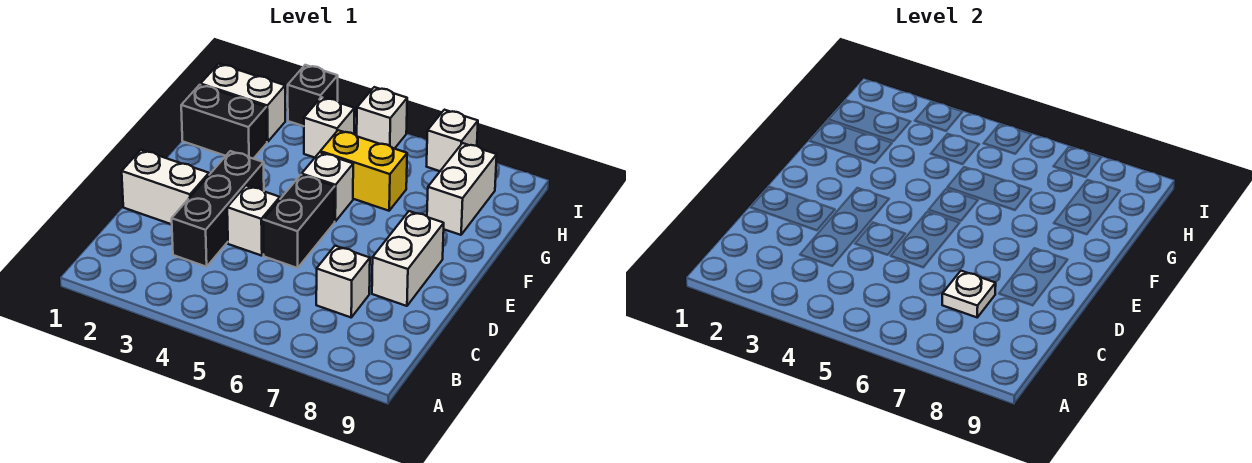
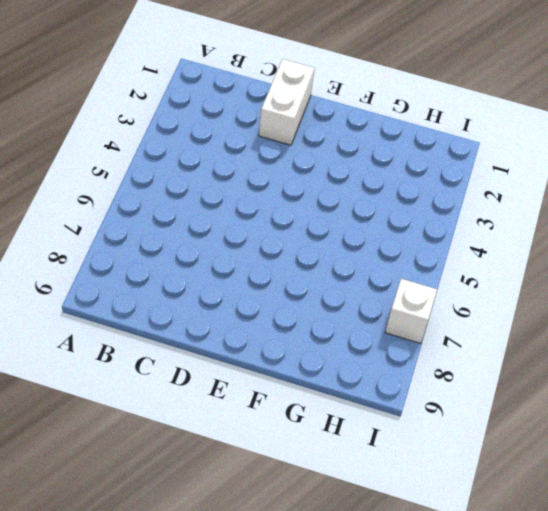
none -> black 1x3 brick [172,151,264,267]
none -> white 1x1 brick [316,246,370,317]
none -> white 1x1 brick [227,186,280,256]

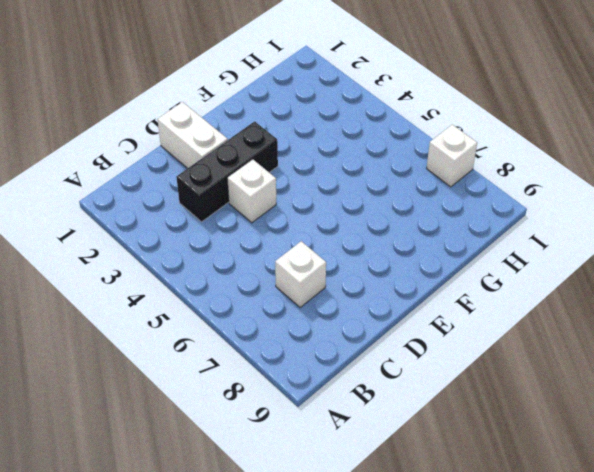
none -> black 1x2 brick [263,175,335,268]
none -> white 1x2 brick [372,211,444,306]
none -> white 1x1 brick [302,152,353,221]

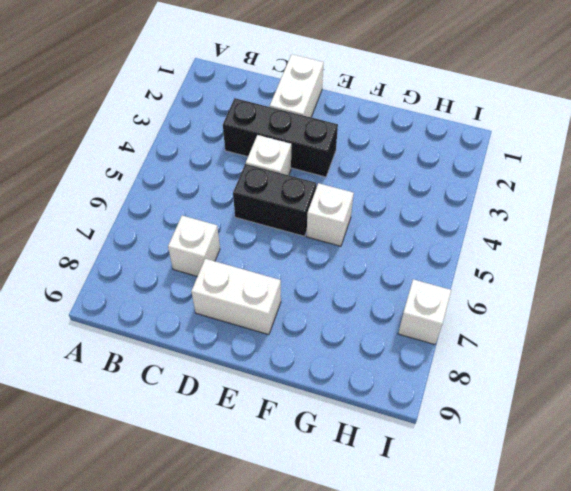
none -> black 1x2 brick [181,85,267,159]
none -> yellow 1x2 brick [320,130,407,211]
none -> white 1x2 brick [427,143,497,235]

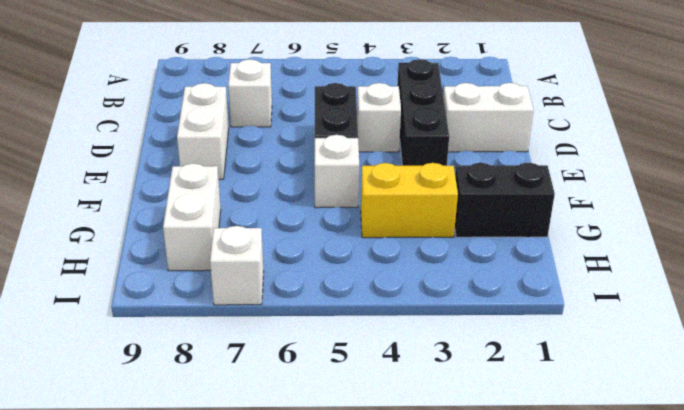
yellow 1x2 brick [361,163,458,238] -> yellow 1x2 brick moved to [320,130,407,211]
none -> white 1x2 brick [201,64,285,142]
none -> white 1x1 brick [304,97,354,158]
none -> black 1x1 brick [288,65,338,126]

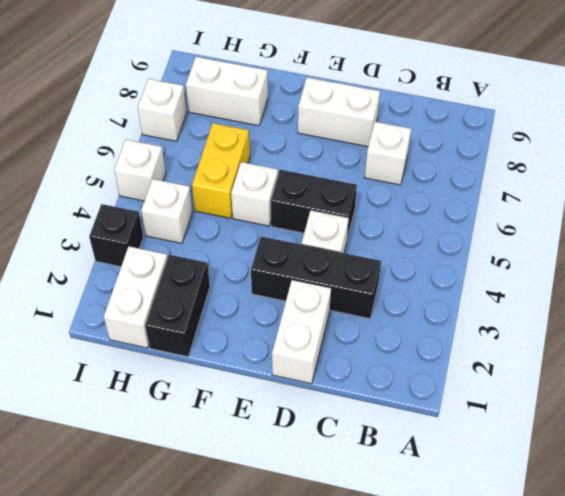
none -> white 1x1 plate [942,271,996,317]

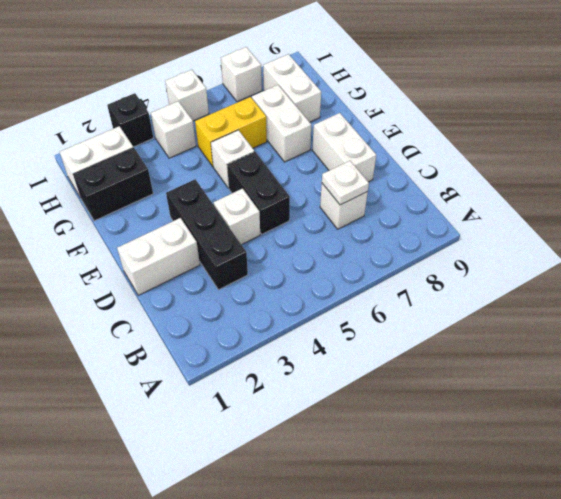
white 1x2 brick [252,85,311,162] -> none

